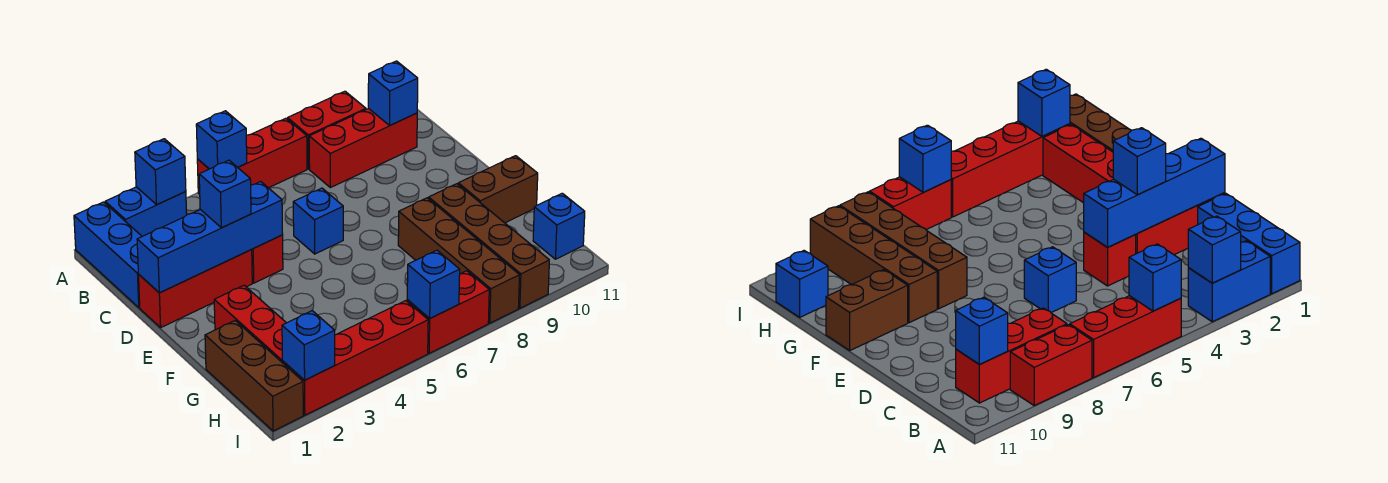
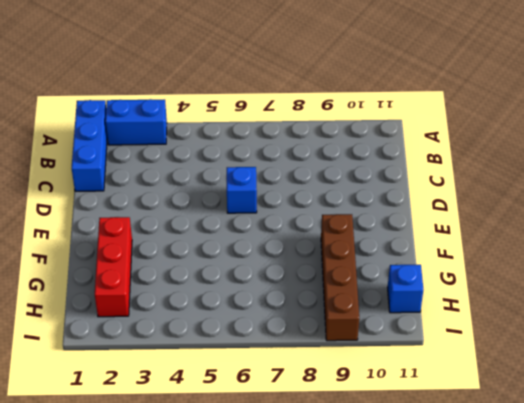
none -> red 1x3 brick [197,118,307,194]
none -> red 1x2 brick [288,91,366,169]
none -> red 1x3 brick [309,109,417,188]

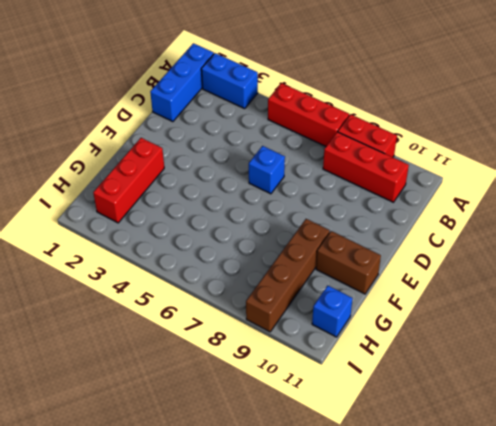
none -> red 1x3 brick [139,249,252,327]
none -> red 1x1 brick [252,235,283,283]
none -> brown 1x4 brick [398,198,520,323]

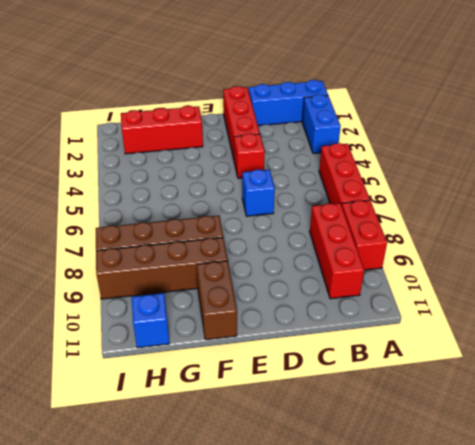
none -> brown 1x3 brick [205,321,303,431]
none -> red 1x4 brick [282,301,428,415]
none -> red 1x2 brick [407,271,489,353]

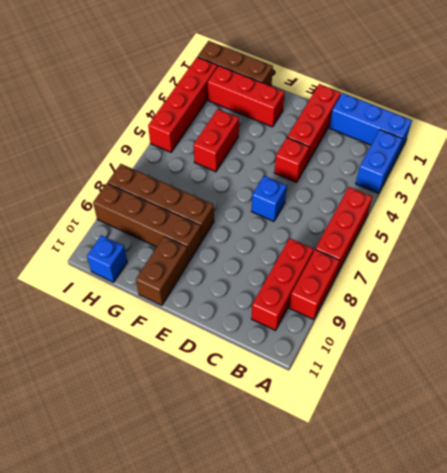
red 1x2 brick [194,109,239,172] -> red 1x2 brick moved to [407,271,489,353]
none -> blue 1x1 brick [135,139,186,205]
none -> blue 1x1 brick [196,111,247,169]
none -> blue 1x1 brick [368,61,418,125]

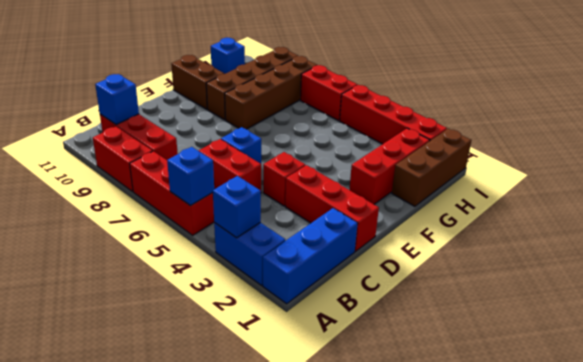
red 1x2 brick [199,139,261,191] -> none
none -> blue 1x4 brick [137,182,283,293]
none -> blue 1x1 brick [282,311,335,380]
none -> blue 1x1 brick [407,250,460,318]

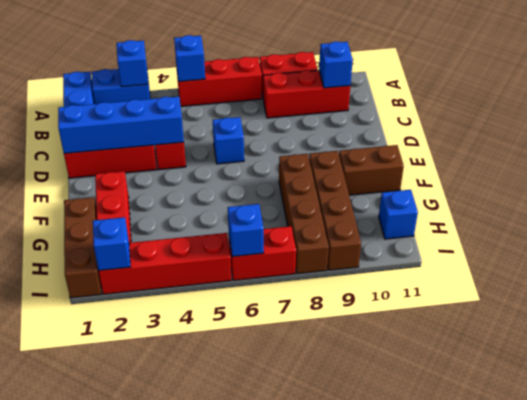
none -> blue 1x1 brick [199,160,251,228]

